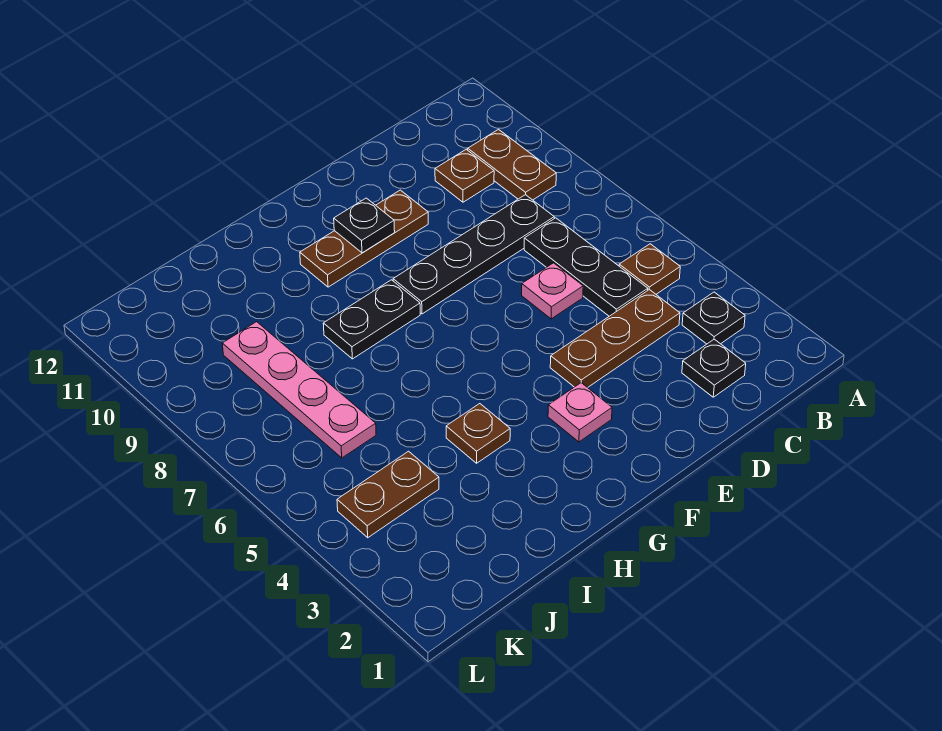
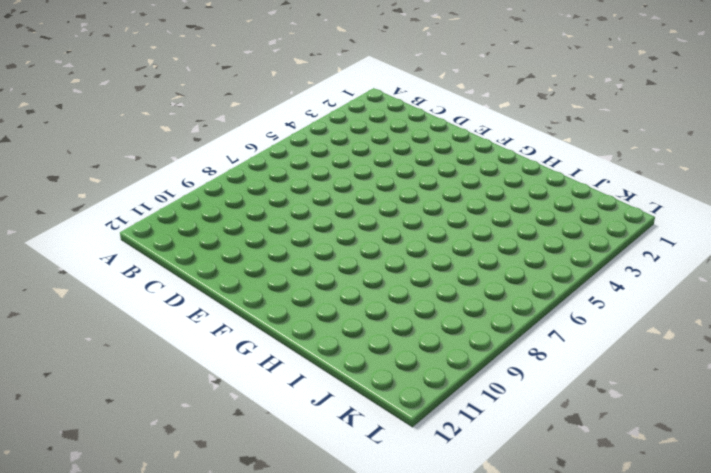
none -> black 1x1 plate [682,292,745,344]
none -> brown 1x1 plate [619,244,680,294]
none -> brown 1x2 plate [468,129,556,200]

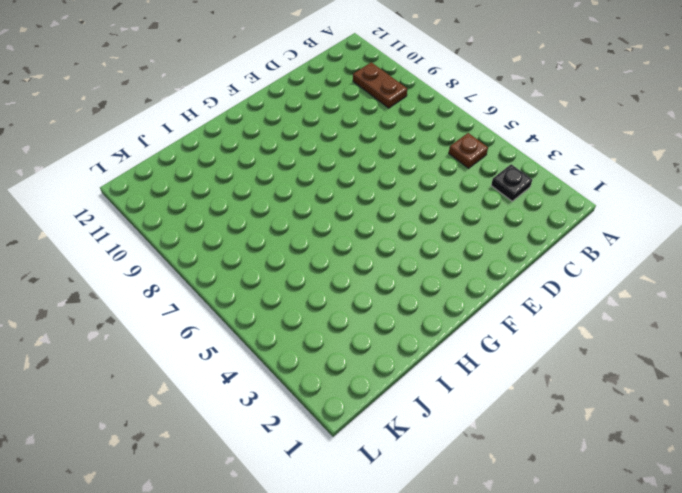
none -> black 1x1 plate [682,339,746,397]
none -> brown 1x3 plate [550,290,680,388]
none -> black 1x3 plate [524,218,648,316]

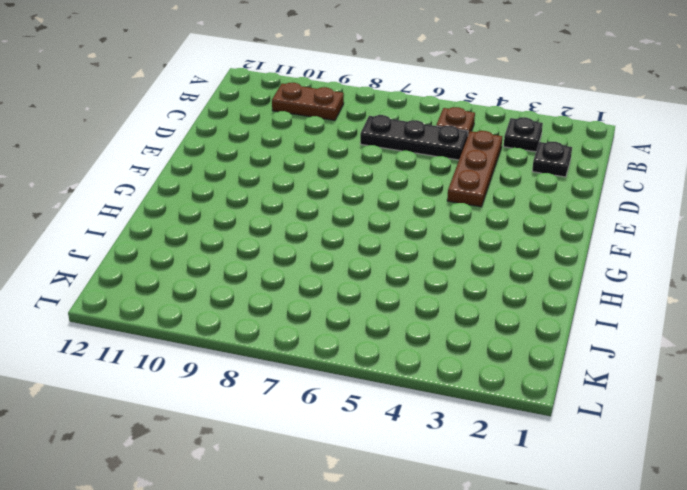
none -> black 1x4 plate [393,195,554,314]
none -> brown 1x1 plate [435,149,494,202]
none -> pink 1x1 plate [522,263,583,319]

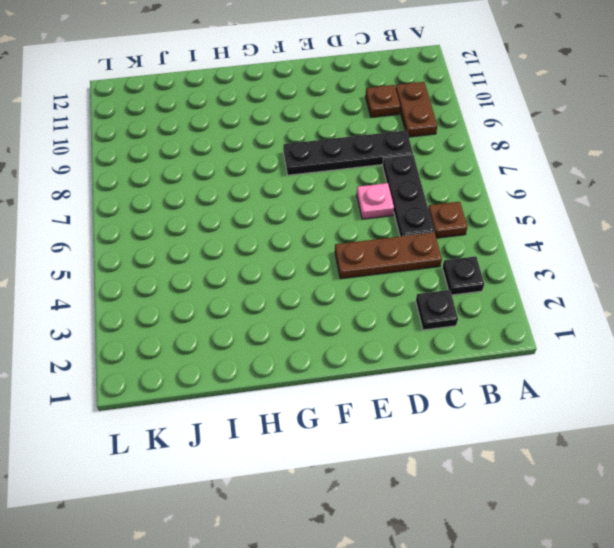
none -> brown 1x3 plate [300,190,428,287]
none -> pink 1x1 plate [548,383,612,442]
none -> black 1x2 plate [323,280,420,359]

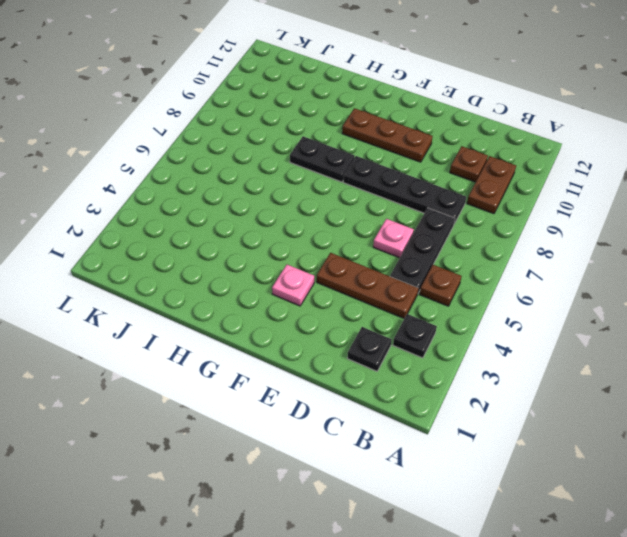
none -> brown 1x1 plate [446,404,510,463]
none -> brown 1x2 plate [337,451,439,538]
none -> pink 1x4 plate [222,322,376,458]

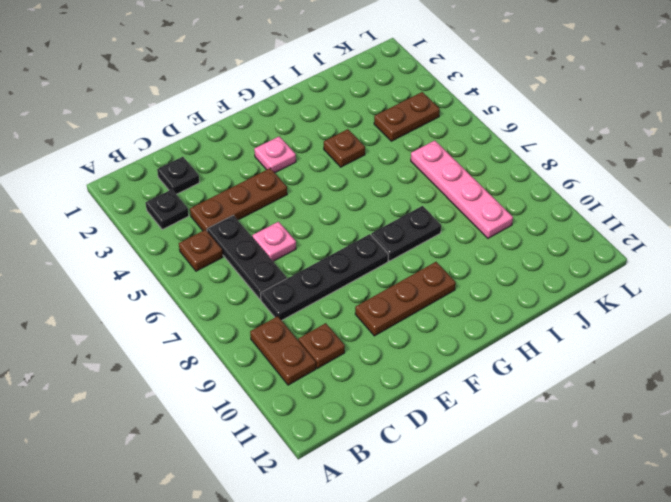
none -> black 1x1 plate [334,198,395,253]

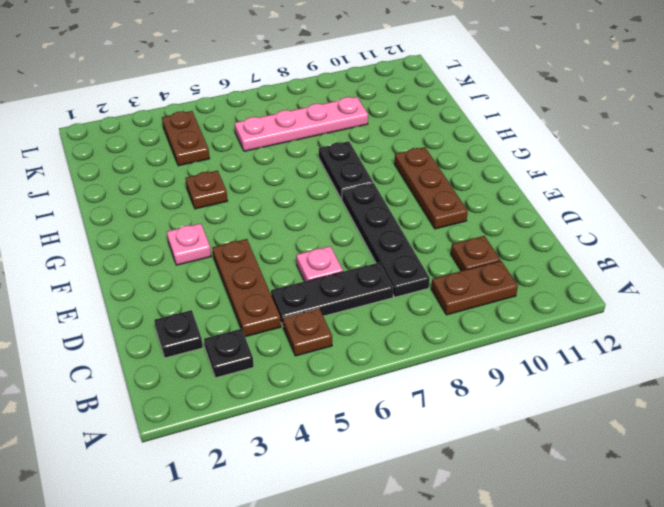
none -> black 1x1 plate [334,198,395,253]

